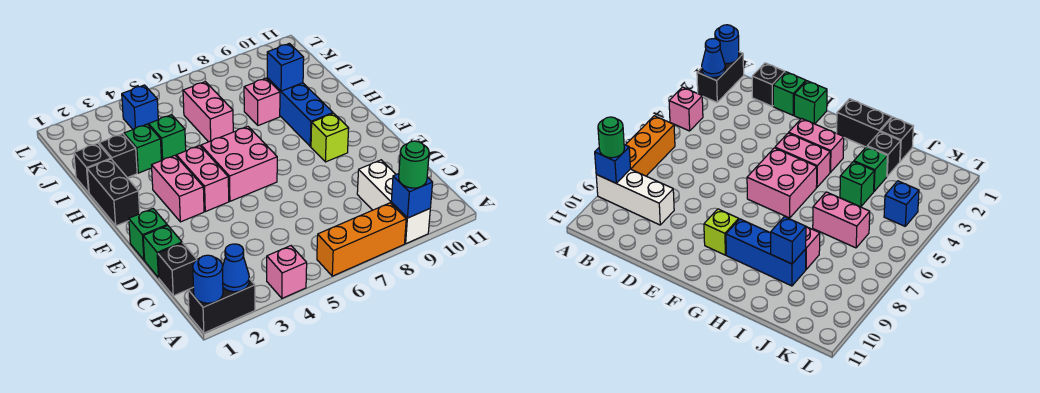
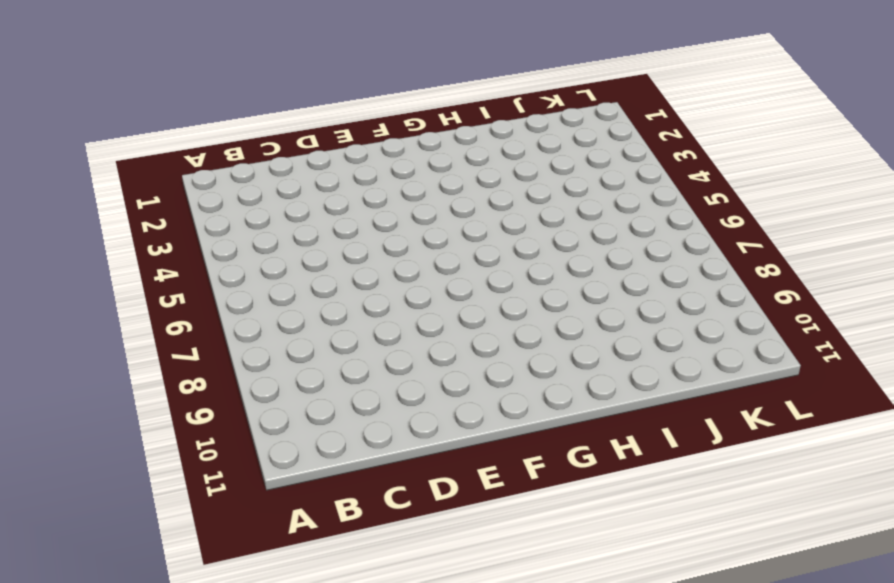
none -> black 1x2 brick [188,279,255,333]
none -> pink 1x1 brick [267,246,307,298]
none -> orange 1x3 brick [317,203,406,276]

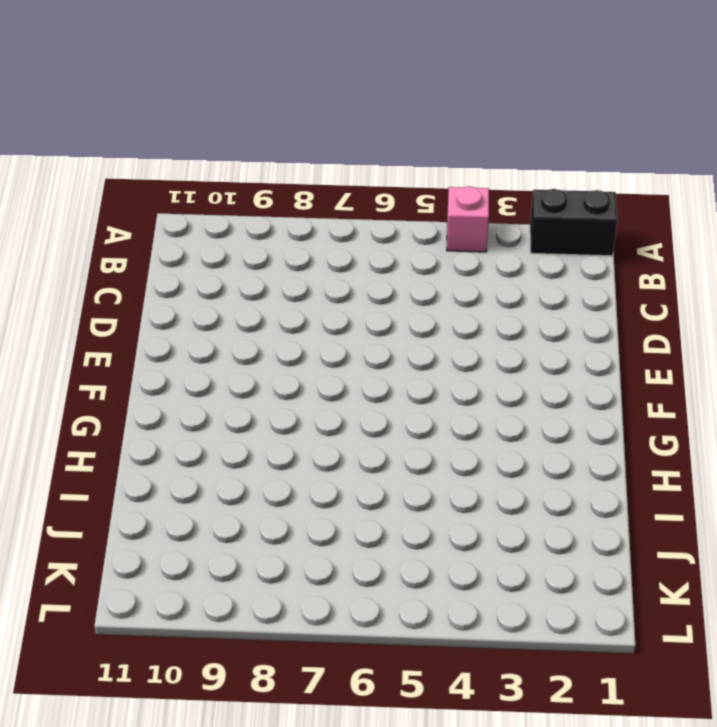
none -> orange 1x3 brick [317,203,406,276]
none -> white 1x3 brick [357,160,430,243]
none -> black 1x1 brick [158,243,197,296]

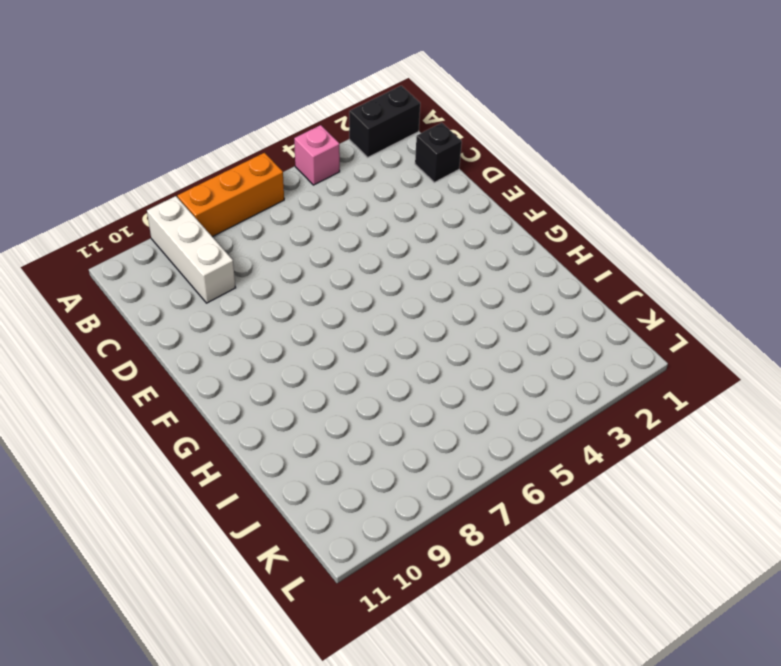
none -> green 1x1 brick [143,225,182,278]
none -> green 1x1 brick [129,209,167,260]
none -> pink 1x2 brick [152,155,204,222]

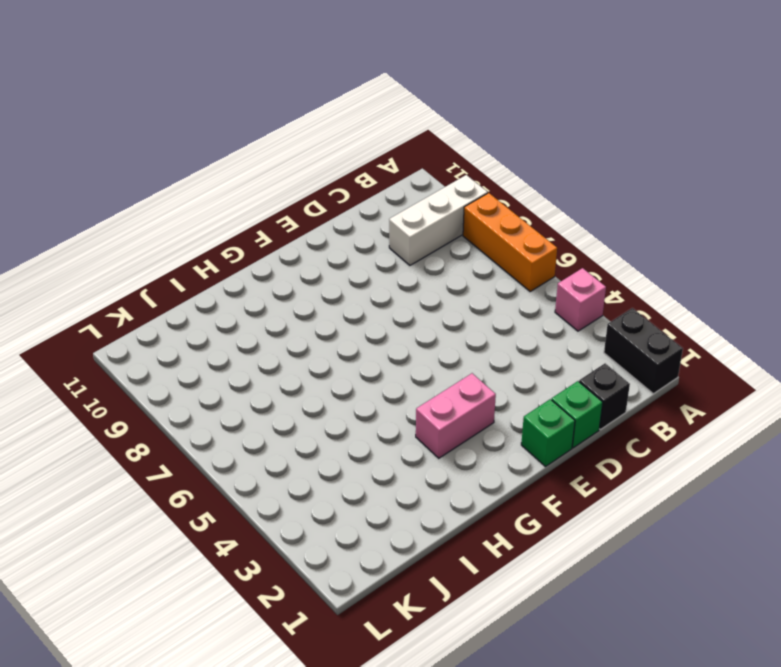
none -> pink 1x2 brick [176,146,229,212]
none -> pink 2x2 brick [201,127,277,201]
none -> lime 1x1 brick [311,113,349,162]

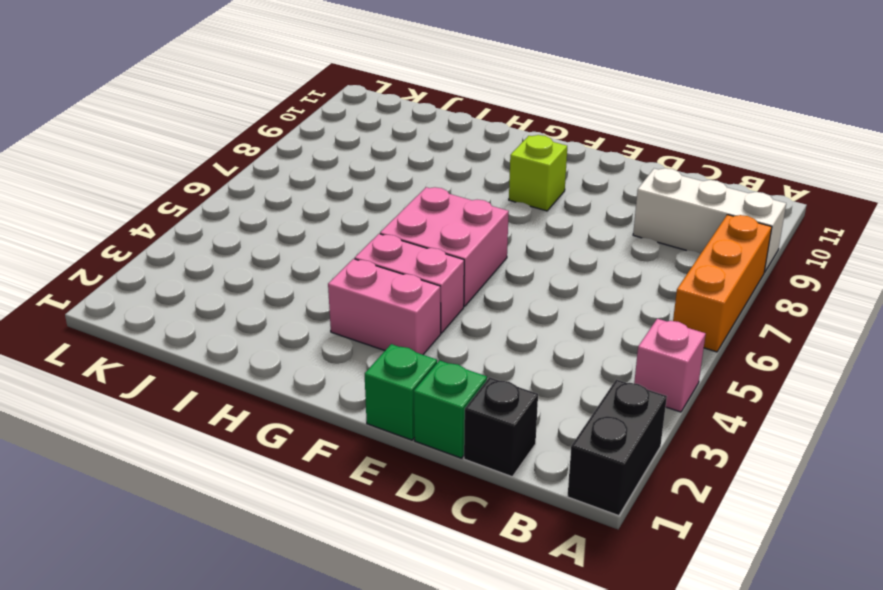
none -> black 1x2 brick [87,159,140,226]
none -> blue 1x3 brick [267,78,333,146]
none -> black 1x1 brick [74,143,111,193]

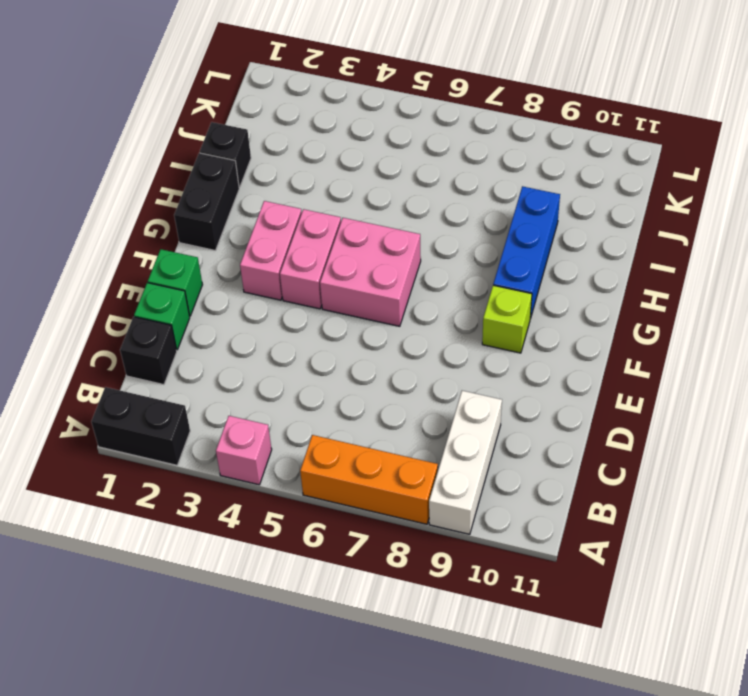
none -> black 1x1 brick [99,134,137,178]
none -> green 1x1 brick [124,124,161,173]
none -> green 1x1 brick [149,115,186,161]

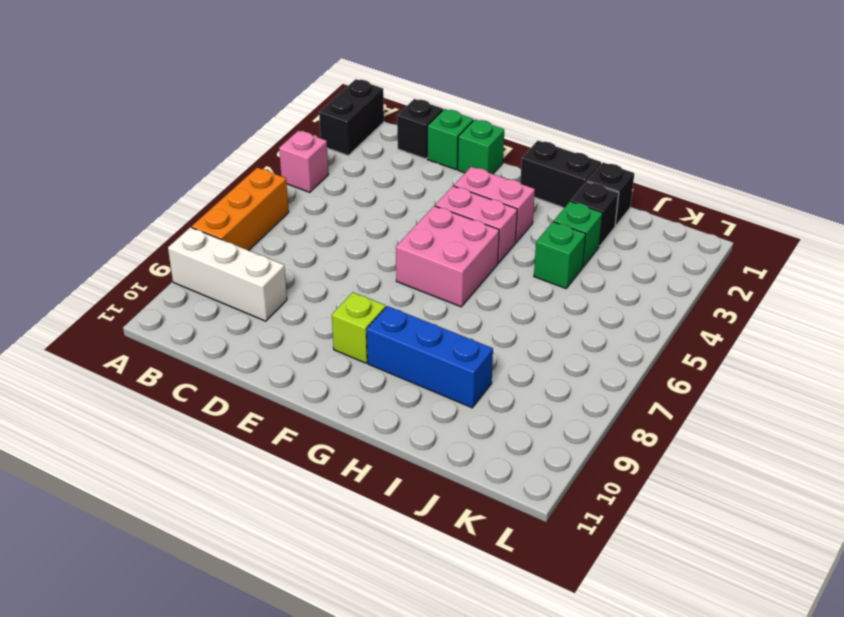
none -> pink 1x2 brick [183,82,233,142]
none -> pink 1x1 brick [244,78,280,125]
none -> blue 1x1 brick [122,85,158,129]

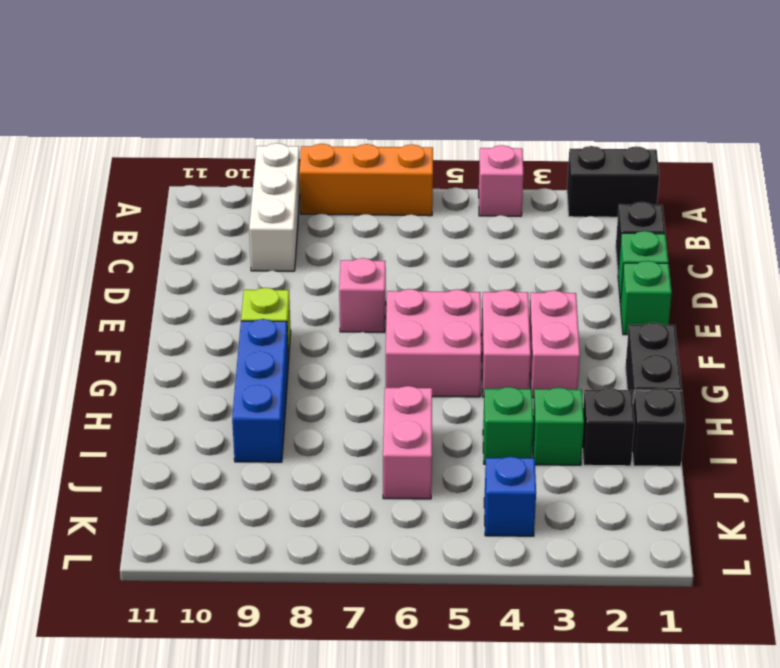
pink 1x1 brick [339,258,386,332] -> pink 1x1 brick moved to [244,78,280,125]
none -> blue 1x1 round brick [193,255,223,303]
none -> blue 1x1 cone [222,244,249,292]
none -> blue 1x1 brick [391,174,433,218]

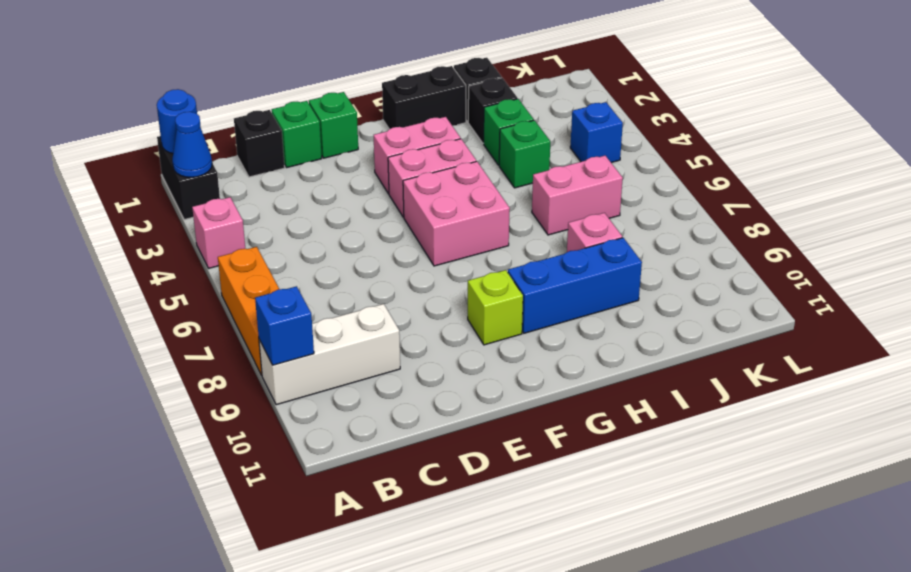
none -> blue 1x1 brick [267,43,304,91]
none -> green 1x1 round brick [399,141,429,188]

